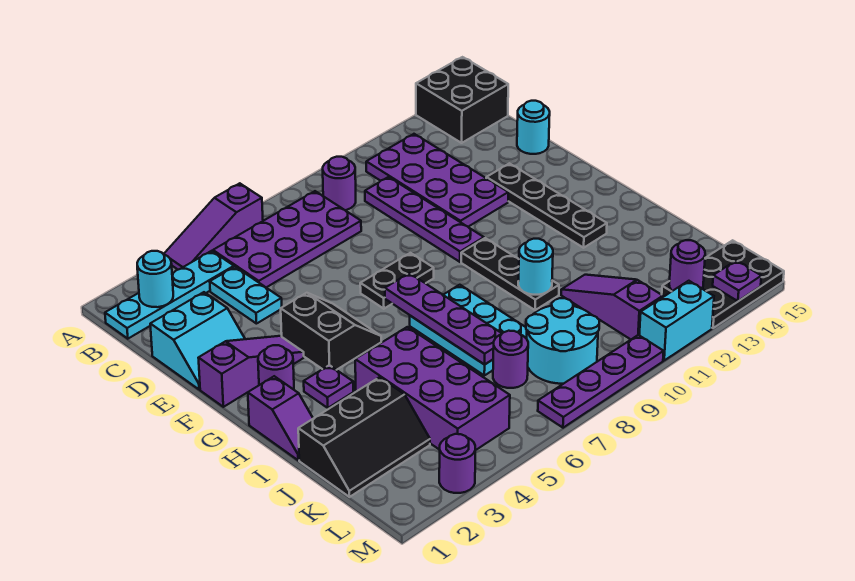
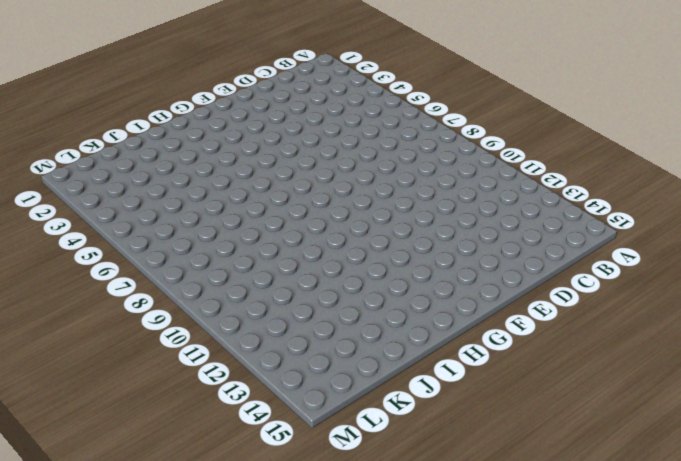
none -> purple 1x3 slope [164,183,263,270]
none -> black 2x2 brick [416,57,508,143]
none -> cyan 1x4 plate [105,251,234,339]
none -> purple 2x4 plate [213,191,361,287]

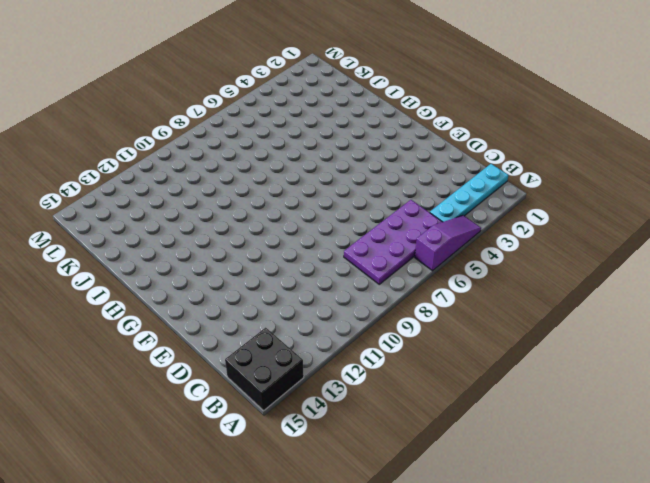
none -> purple 1x1 round brick [323,157,356,210]
none -> purple 2x4 plate [366,134,508,227]
none -> cyan 1x2 plate [210,267,282,324]
none -> purple 1x4 plate [365,177,484,262]

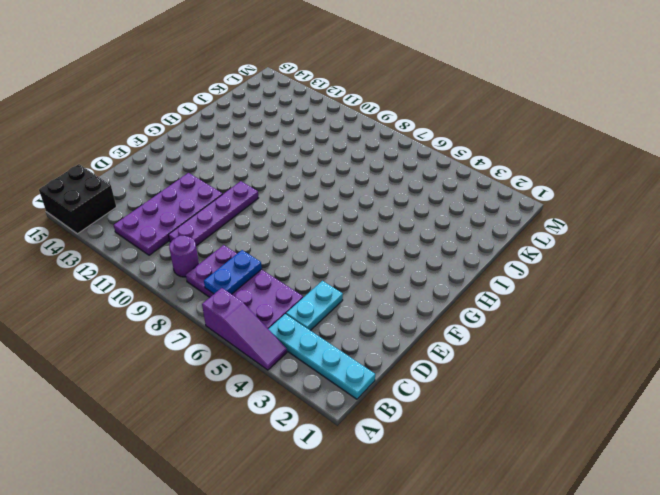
blue 1x2 plate [204,250,262,294] -> none
none -> cyan 2x2 slope [150,292,245,390]
none -> cyan 1x1 round brick [517,101,550,154]
none -> black 1x4 plate [486,163,607,248]
none -> purple 1x3 slope [199,336,304,407]

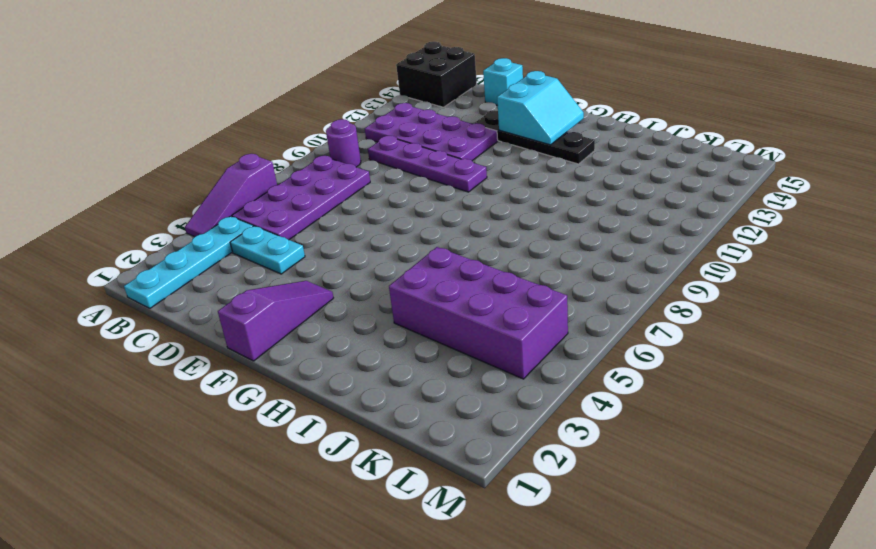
cyan 1x1 brick [483,58,523,105] -> cyan 1x1 round brick [517,101,550,154]
cyan 2x2 slope [497,71,584,145] -> cyan 2x2 slope moved to [150,292,245,390]
none -> black 2x2 slope [281,293,381,370]
none -> black 1x2 plate [360,253,434,309]
none -> purple 1x1 round brick [258,345,294,390]
none -> black 1x3 plate [461,238,559,310]

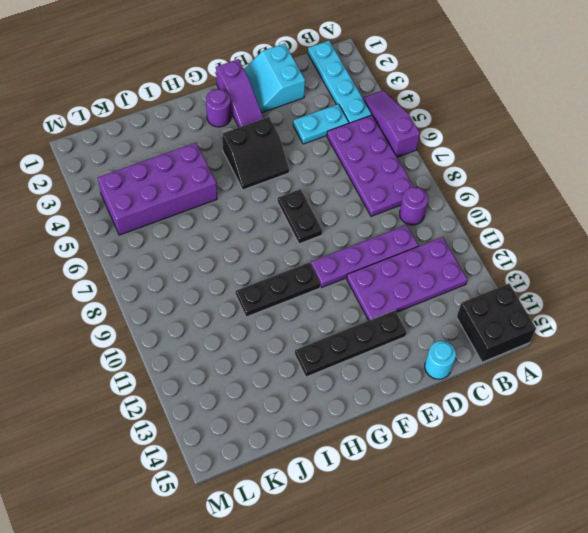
none -> purple 1x2 slope [248,376,313,460]
none -> purple 1x1 plate [304,365,353,408]
none -> cyan 2x3 plate [410,285,527,375]
none -> black 2x3 slope [298,377,430,497]

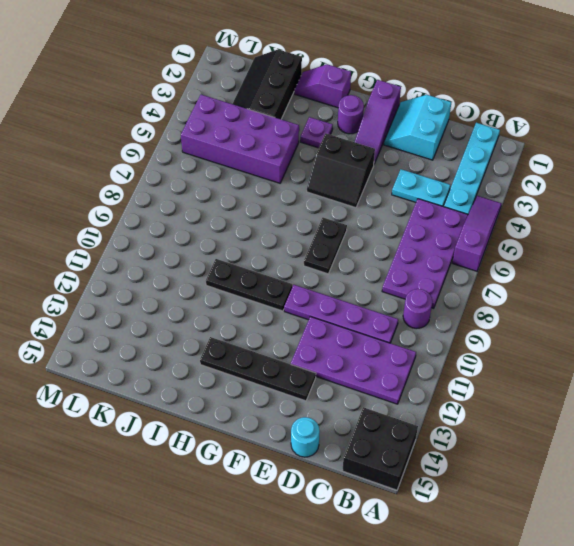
none -> cyan 2x3 plate [410,285,527,375]
none -> purple 1x3 slope [561,275,663,339]
none -> purple 1x1 round brick [493,331,528,388]
none -> cyan 2x2 round brick [526,298,599,384]

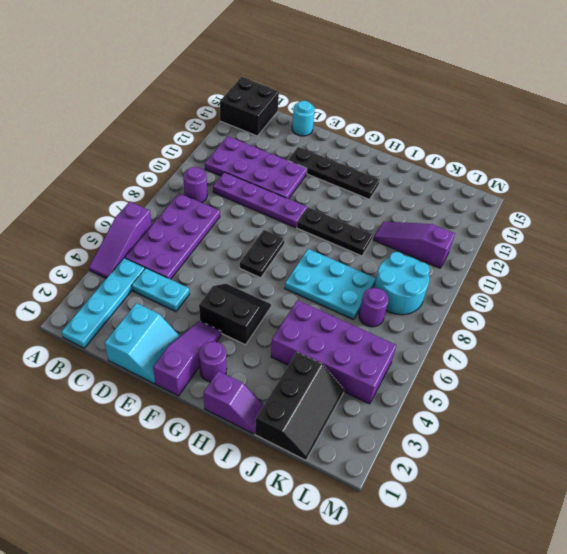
none -> purple 1x1 plate [304,365,353,408]
none -> black 2x3 plate [662,240,784,328]
none -> purple 1x1 round brick [439,434,475,493]
none -> purple 1x4 plate [538,335,664,428]

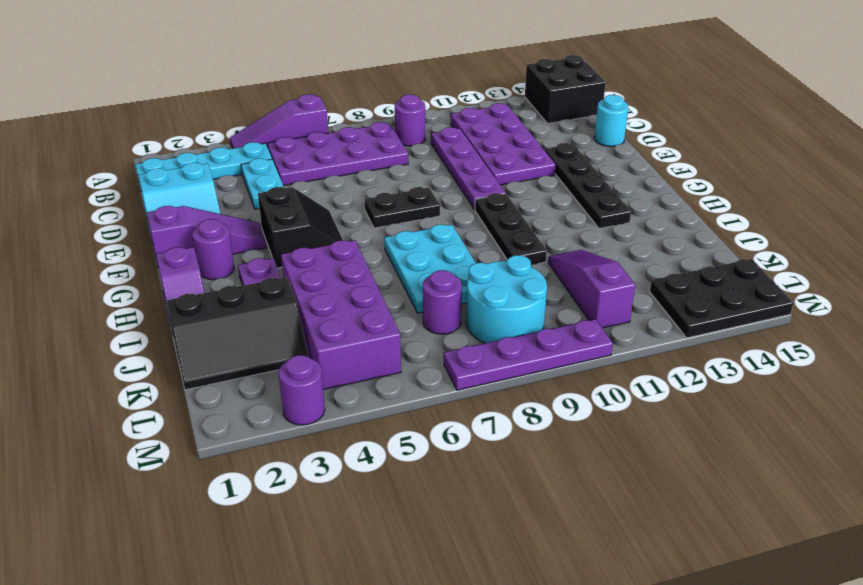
none -> cyan 1x2 brick [639,281,714,360]
none -> cyan 1x1 round brick [137,251,173,307]
none -> purple 1x4 plate [385,273,502,365]
none -> cyan 1x1 round brick [518,239,553,295]

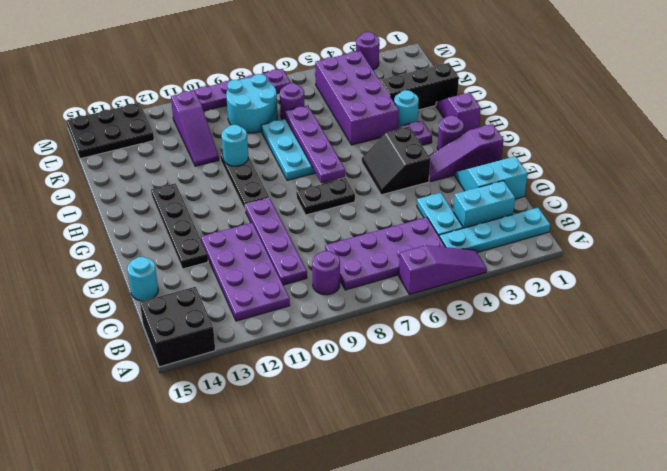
cyan 1x2 brick [453,181,515,228] -> cyan 1x2 brick moved to [639,281,714,360]
cyan 1x1 round brick [394,90,419,129] -> cyan 1x1 round brick moved to [137,251,173,307]
none -> purple 1x1 round brick [669,240,705,291]
none -> purple 1x1 plate [713,261,761,301]

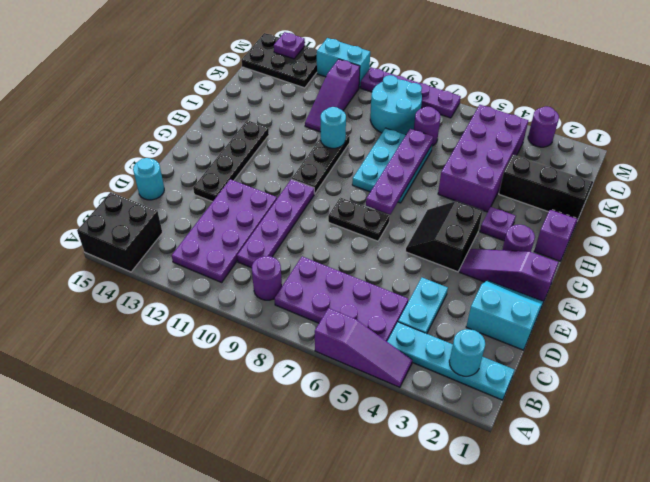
none -> purple 1x1 round brick [669,240,705,291]

